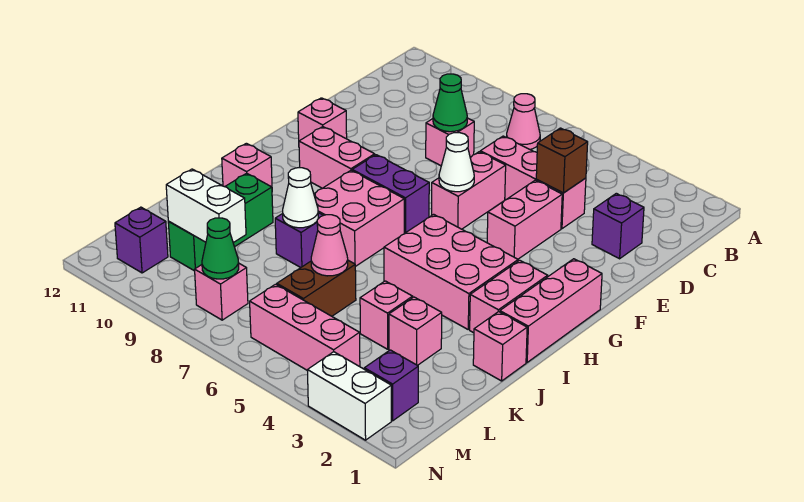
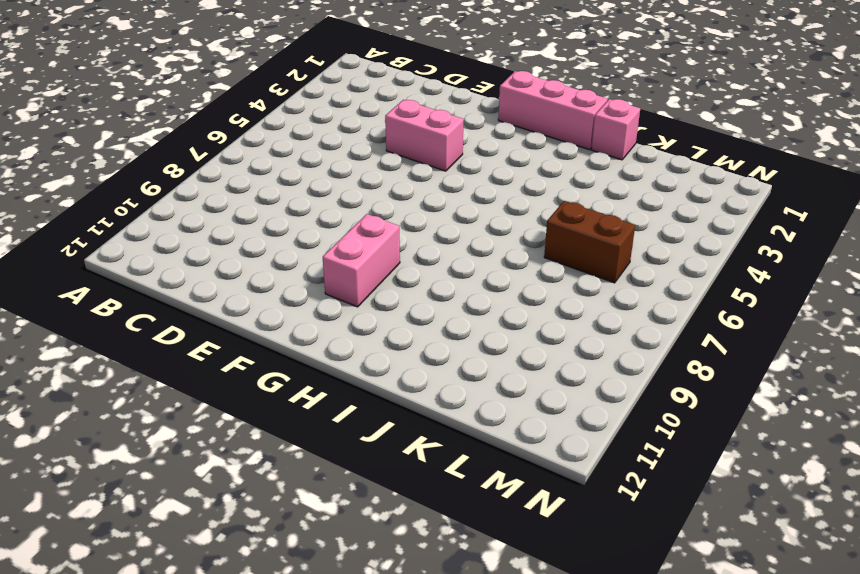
none -> pink 1x1 cone [506,94,540,149]
none -> purple 1x1 brick [592,193,644,259]
none -> pink 1x3 brick [480,136,586,229]
none -> pink 1x1 brick [426,118,474,166]

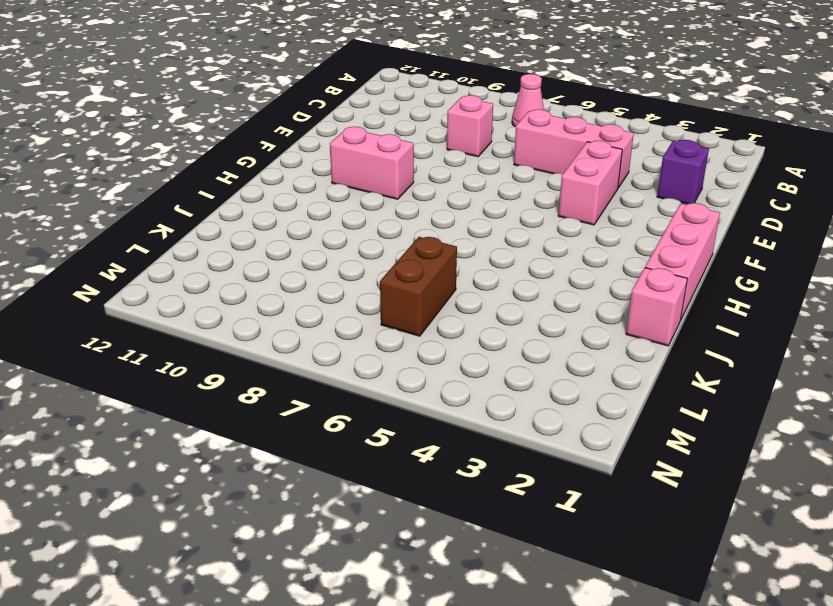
none -> pink 1x2 brick [432,152,506,229]
none -> pink 1x1 brick [298,98,347,141]
none -> purple 1x2 brick [352,155,429,233]
none -> pink 1x2 brick [470,260,548,333]

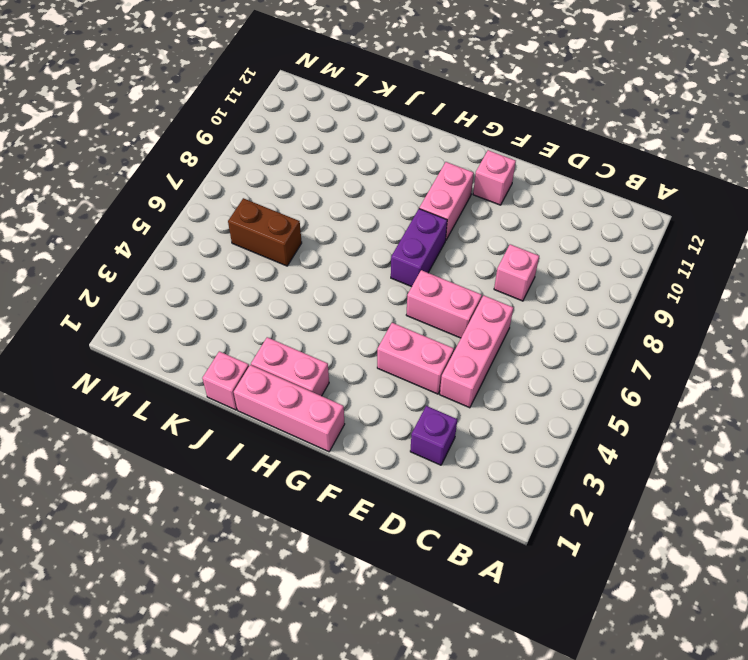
none -> pink 1x1 cone [506,94,540,149]
none -> pink 2x3 brick [384,214,518,329]
none -> pink 2x2 brick [314,170,404,267]
none -> pink 1x1 brick [222,143,272,187]

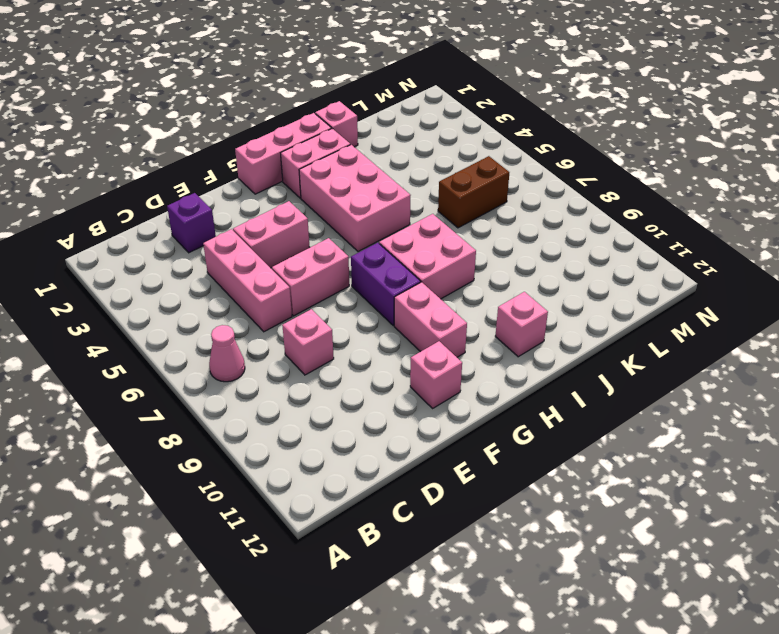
none -> purple 1x1 brick [275,213,323,268]
none -> green 1x3 brick [168,173,273,271]
none -> pink 1x1 brick [389,297,442,365]
none -> pink 1x1 brick [360,281,413,349]

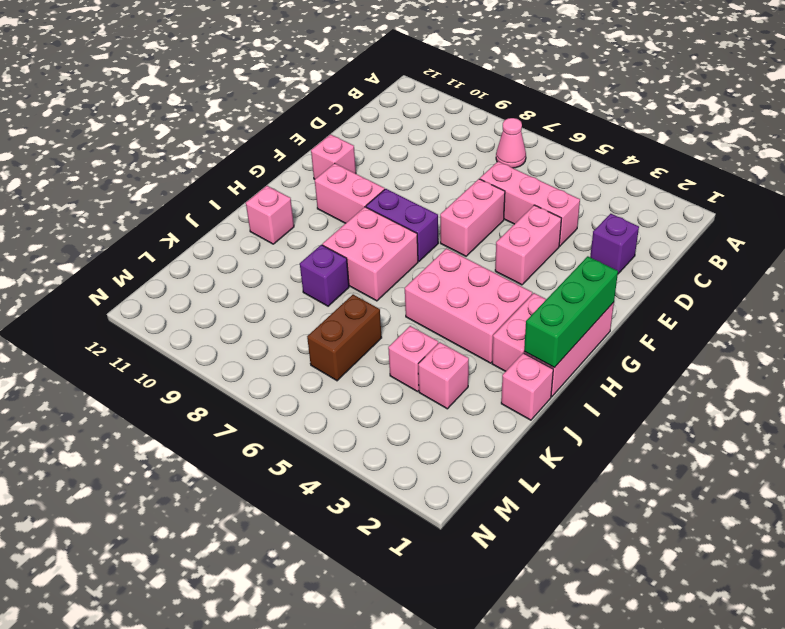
green 1x3 brick [524,256,618,368] -> green 1x3 brick moved to [168,173,273,271]
none -> pink 1x1 brick [426,118,474,166]
none -> purple 1x1 brick [364,350,418,421]
none -> pink 1x3 brick [250,284,360,370]
none -> pink 1x1 brick [195,264,248,320]

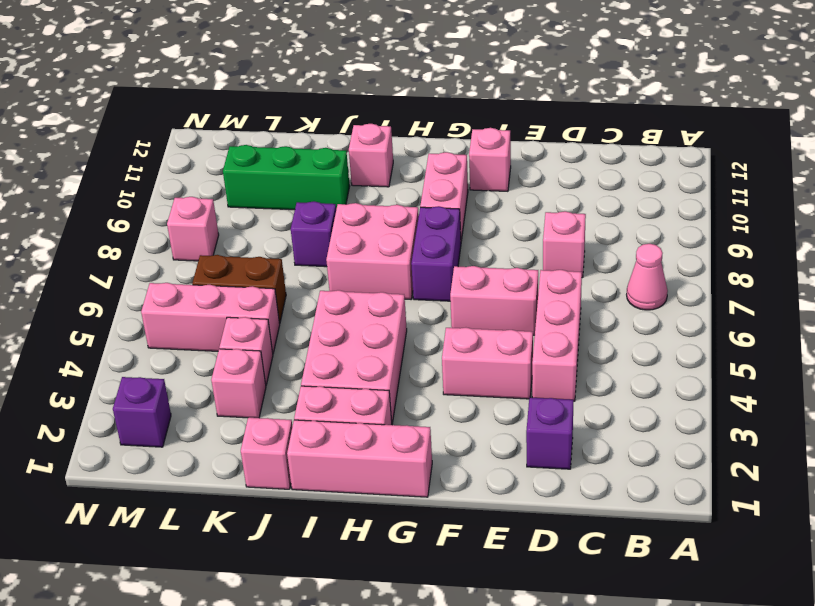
pink 1x3 brick [141,283,280,353] -> pink 1x3 brick turned to [250,284,360,370]
none -> purple 1x1 brick [115,207,168,273]
none -> white 1x2 brick [307,352,391,440]
none -> brown 1x1 brick [536,128,588,193]
none -> green 1x1 cone [433,74,467,132]

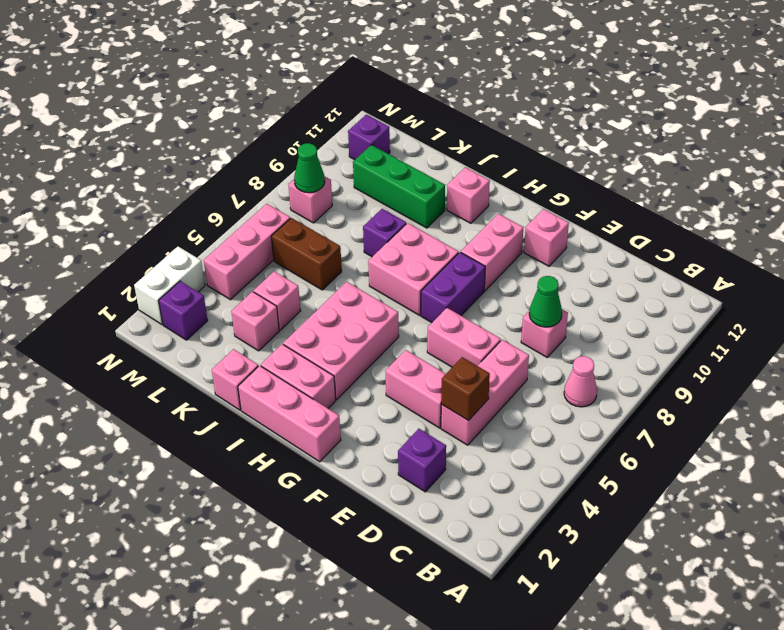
none -> white 1x1 cone [439,133,474,192]
none -> white 1x1 cone [283,167,318,228]
none -> pink 1x1 cone [311,215,348,276]
none -> white 1x2 brick [166,169,246,243]

